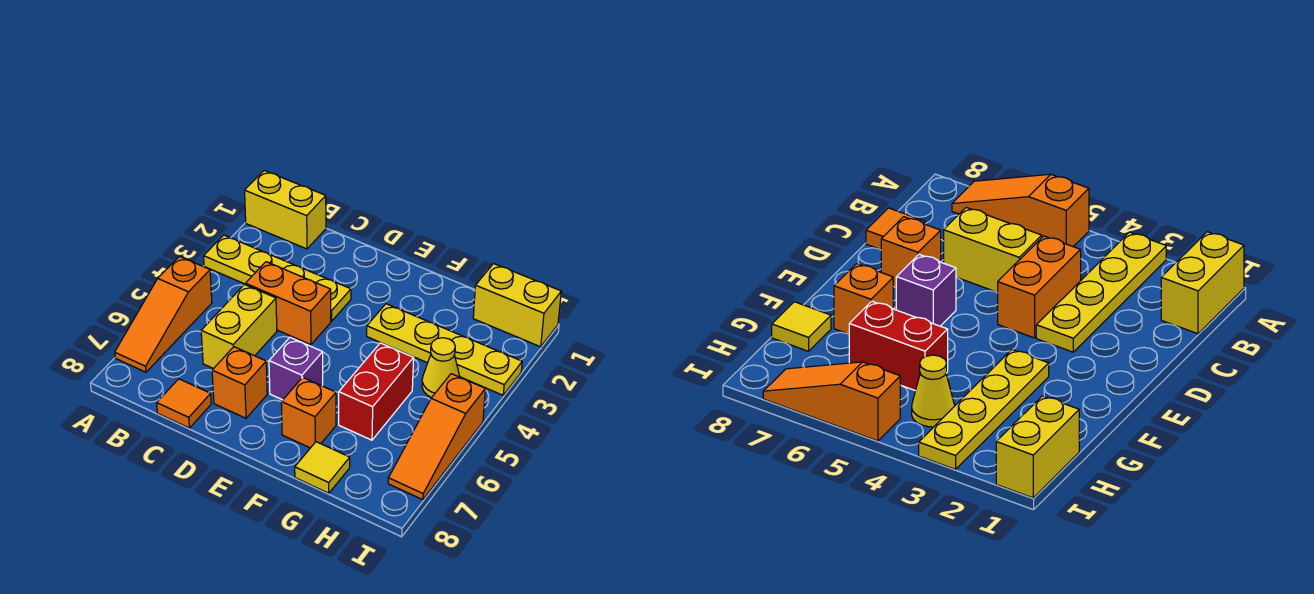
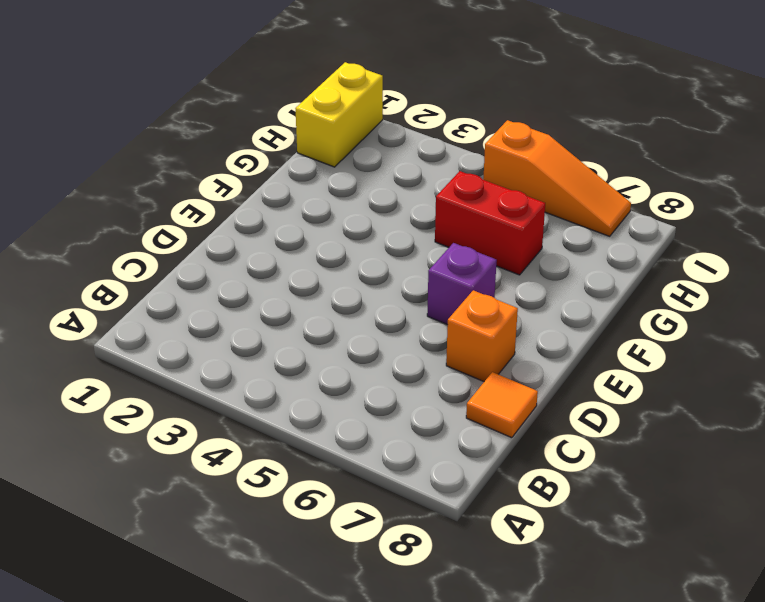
none -> yellow 1x2 brick [245,171,326,249]
none -> yellow 1x4 plate [204,235,351,321]
none -> orange 1x3 slope [115,256,212,372]

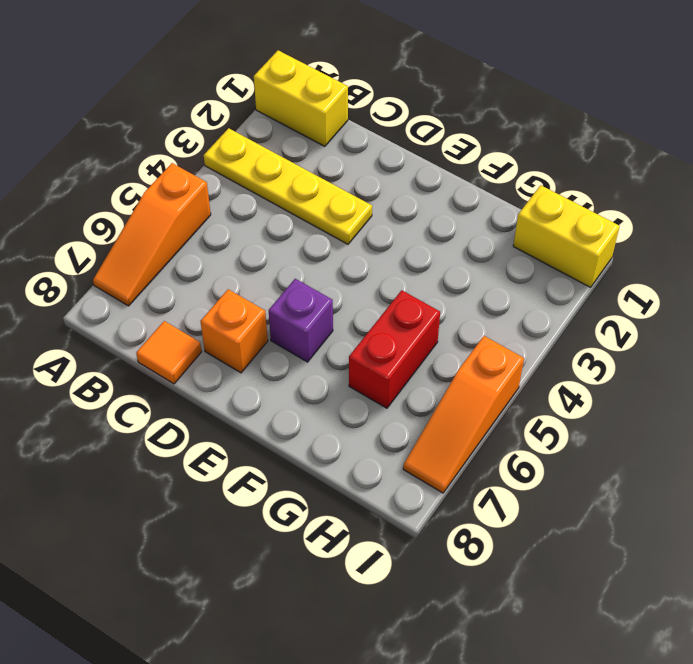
none -> orange 1x2 brick [245,262,331,345]
none -> yellow 1x2 brick [201,284,277,369]
none -> yellow 1x4 plate [367,304,522,395]

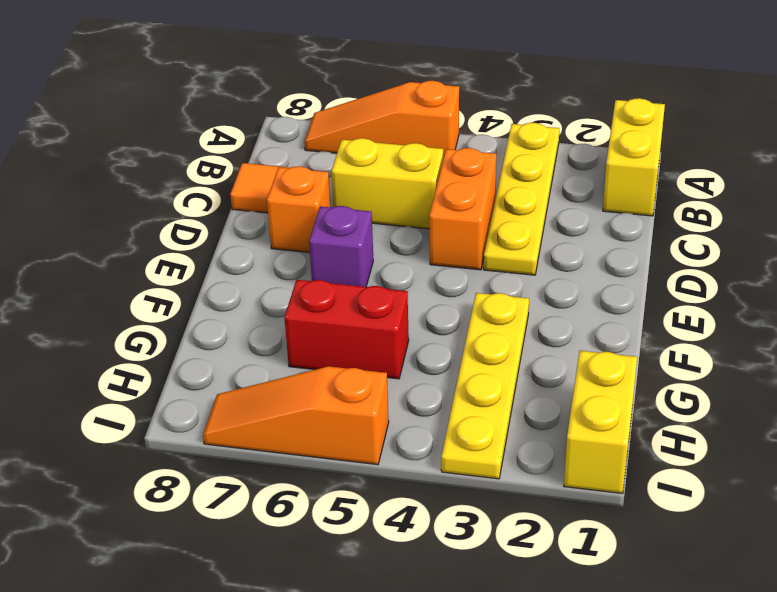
none -> orange 1x1 brick [281,377,336,448]
none -> yellow 1x1 tile [295,442,350,493]
none -> yellow 1x1 cone [422,338,460,398]

